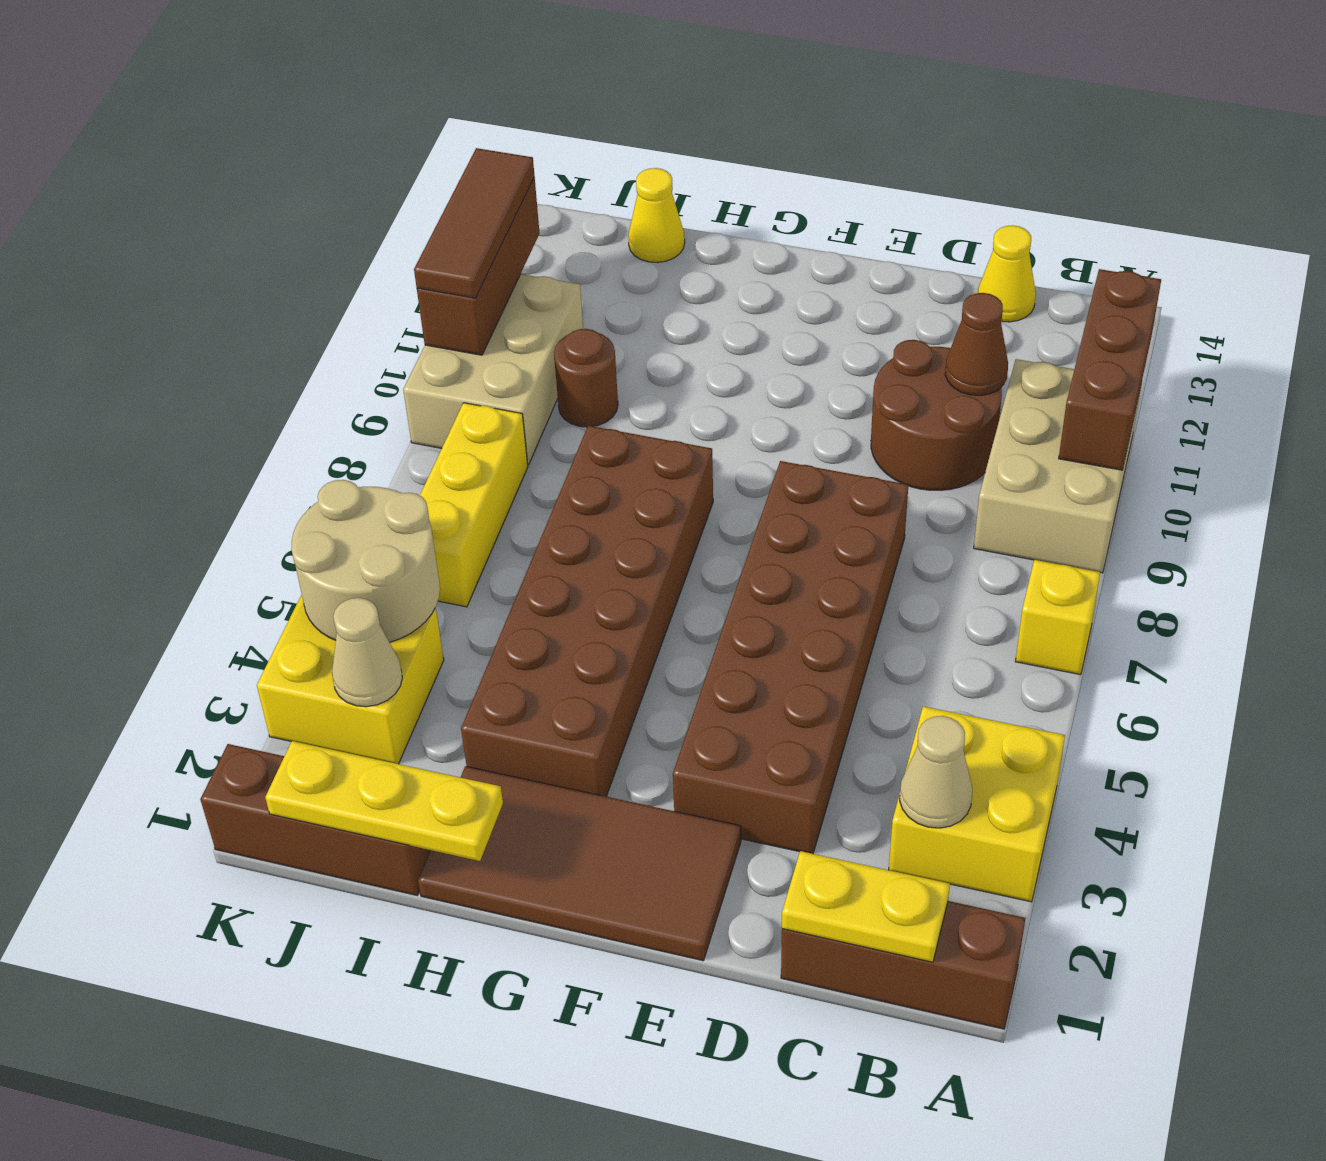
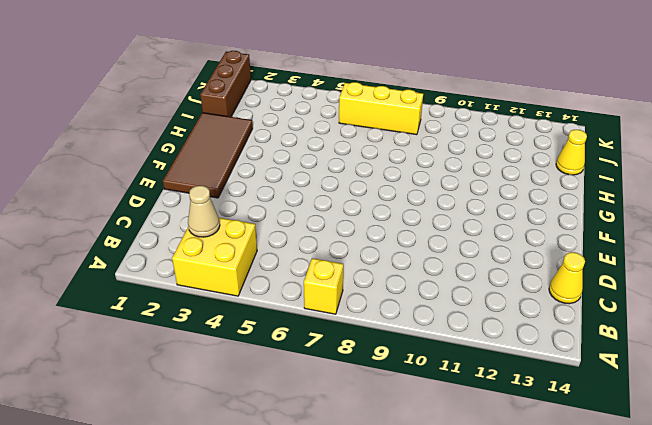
none -> brown 1x3 brick [781,901,1025,1029]
none -> tan 2x3 brick [974,359,1141,573]
none -> brown 2x2 round brick [871,340,1002,490]

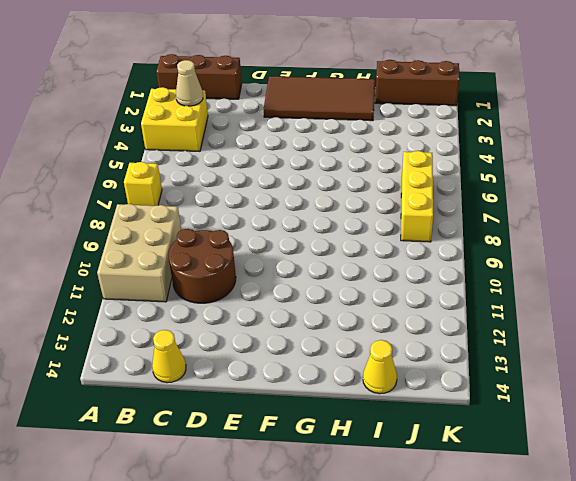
none -> brown 2x6 brick [673,461,908,854]
none -> brown 2x6 brick [461,426,713,796]
none -> brown 1x1 round brick [554,329,618,427]

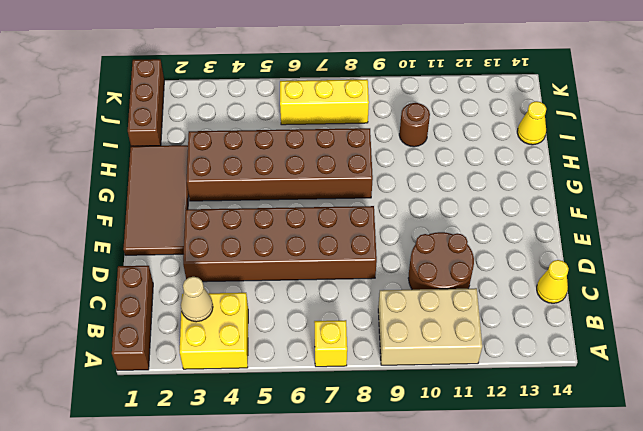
none -> yellow 2x2 brick [257,595,444,764]
none -> tan 2x3 brick [403,274,583,465]
none -> brown 1x3 brick [1059,269,1161,470]

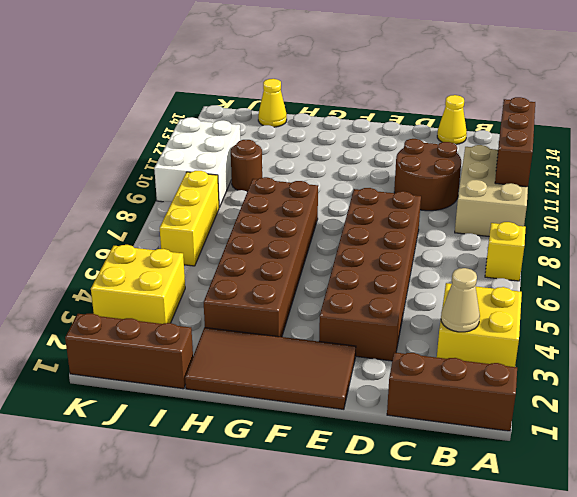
white 2x3 brick [154,117,240,207] -> tan 2x3 brick [403,274,583,465]
none -> yellow 1x2 plate [782,851,950,962]
none -> brown 1x1 cone [945,293,1008,395]
none -> yellow 1x3 plate [265,741,503,861]

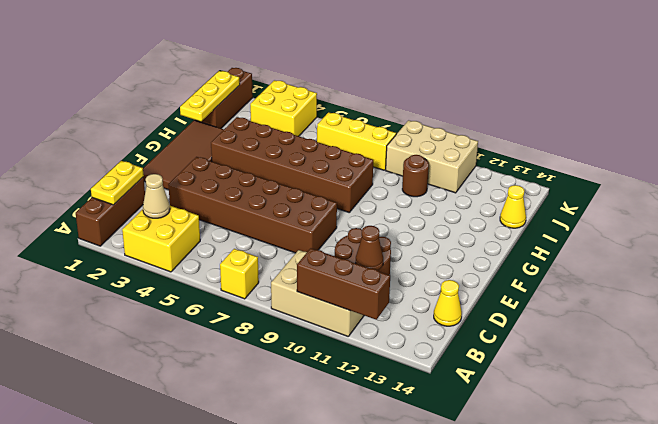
none -> tan 1x1 cone [332,598,402,707]
none -> tan 2x2 round brick [291,480,440,642]
none -> brown 1x3 brick [417,178,540,355]

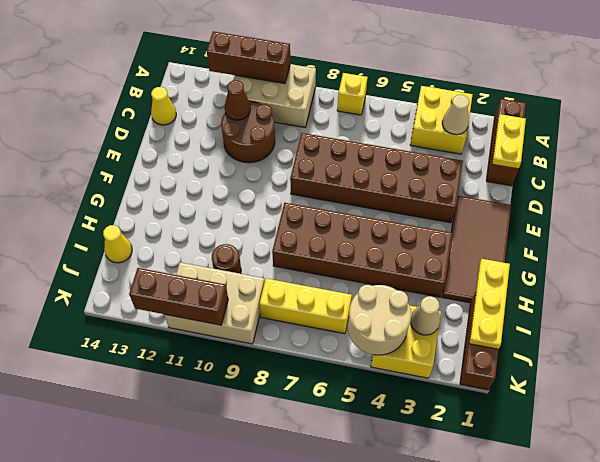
none -> brown 1x3 tile [414,148,534,298]

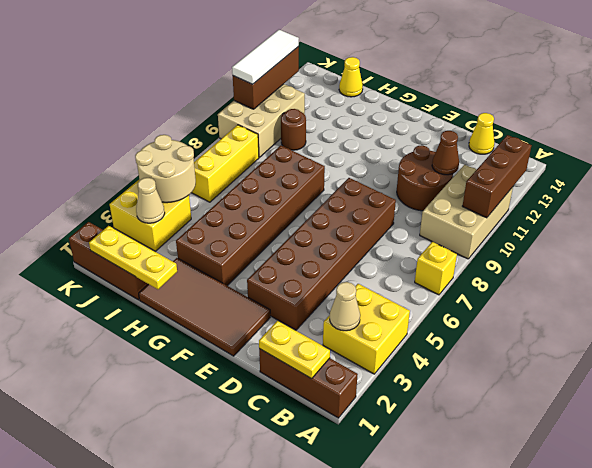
white 1x3 tile [232,30,299,84] -> brown 1x3 tile [414,148,534,298]

